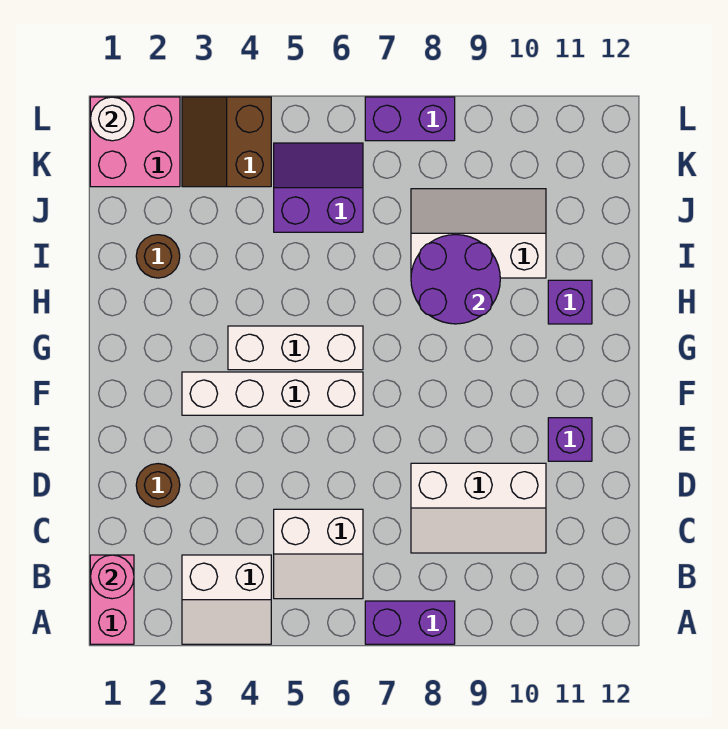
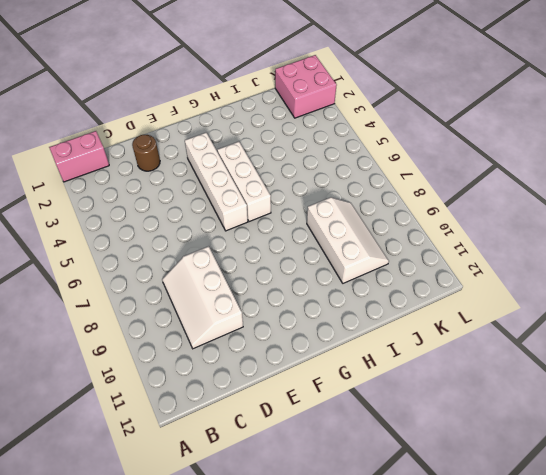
none -> white 2x2 slope [182,555,271,644]
none -> purple 1x2 brick [365,601,455,644]
none -> white 2x2 slope [274,509,363,599]

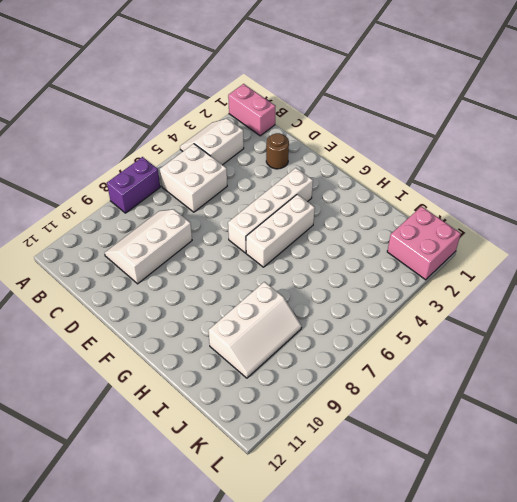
white 2x2 brick [160,144,227,212] -> white 2x2 slope [274,509,363,599]
none -> purple 1x1 brick [548,418,592,461]
none -> purple 1x1 brick [548,280,592,324]
none -> brown 1x1 round brick [136,235,180,278]

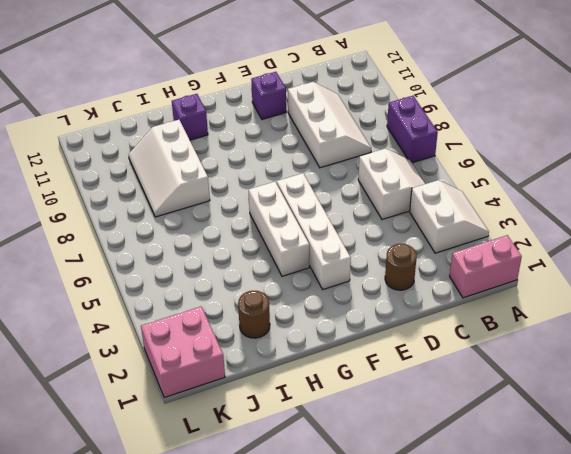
none -> purple 2x2 slope [274,143,363,232]
none -> brown 2x2 slope [182,97,271,187]
none -> purple 1x2 brick [365,97,455,141]

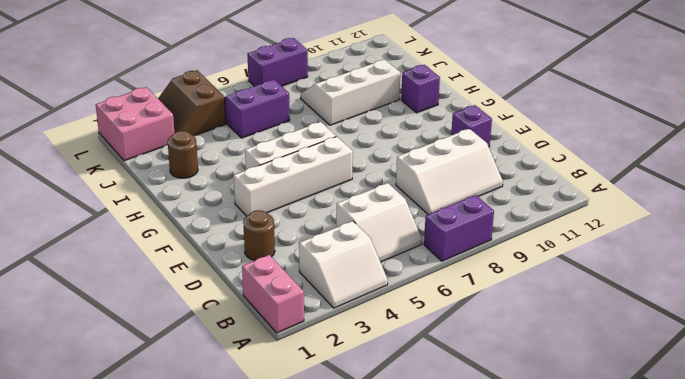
none -> pink 1x1 round brick [90,555,134,599]
none -> purple 2x2 round brick [411,235,500,324]
none -> white 1x1 round brick [90,97,134,141]

